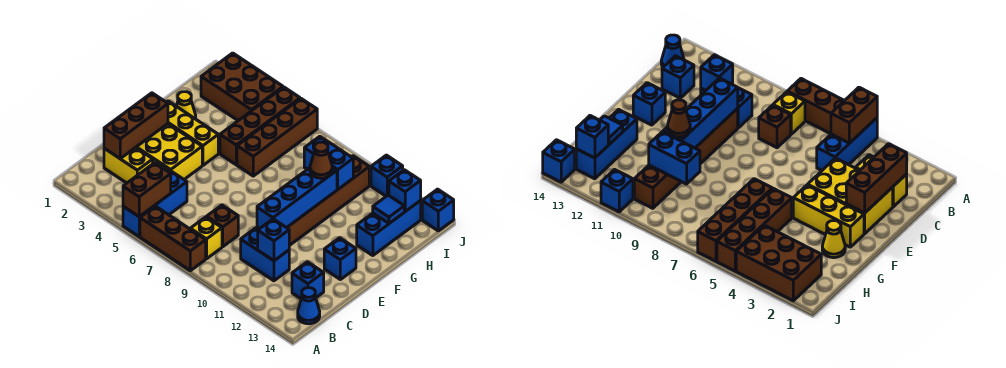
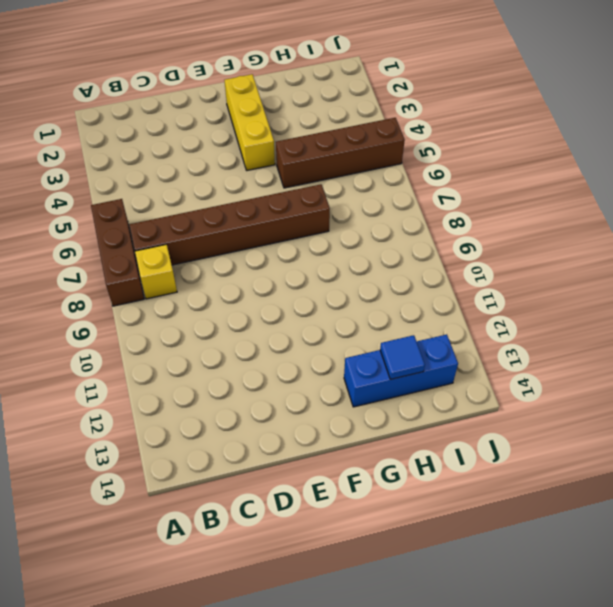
brown 1x6 brick [129,184,330,265] -> brown 1x6 brick moved to [257,156,369,246]
none -> blue 1x3 brick [123,171,187,237]
none -> blue 1x1 cone [298,288,320,324]
none -> yellow 1x2 brick [104,148,153,183]

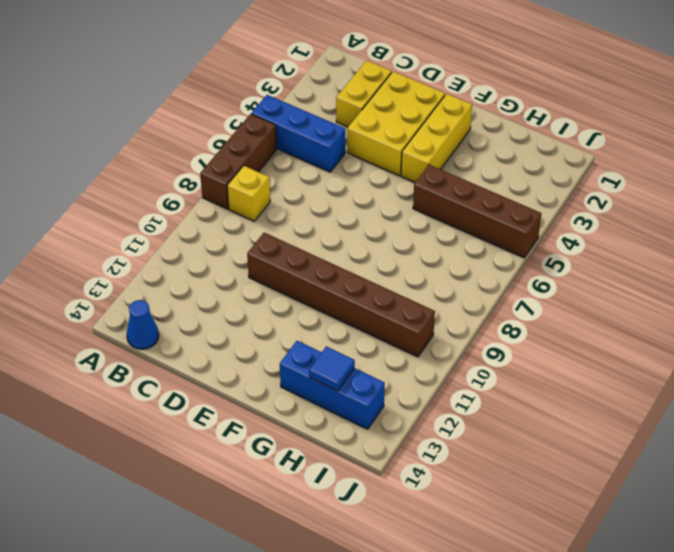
none -> brown 1x1 brick [207,205,238,247]
none -> blue 1x2 brick [241,228,289,281]
none -> blue 1x1 brick [292,262,324,299]

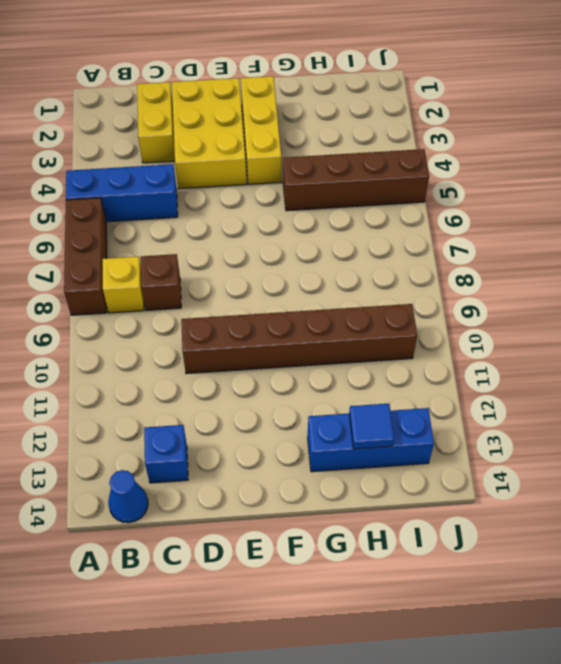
none -> blue 1x2 brick [241,228,289,281]
none -> blue 1x1 brick [324,238,356,280]
none -> yellow 1x1 cone [176,92,196,119]

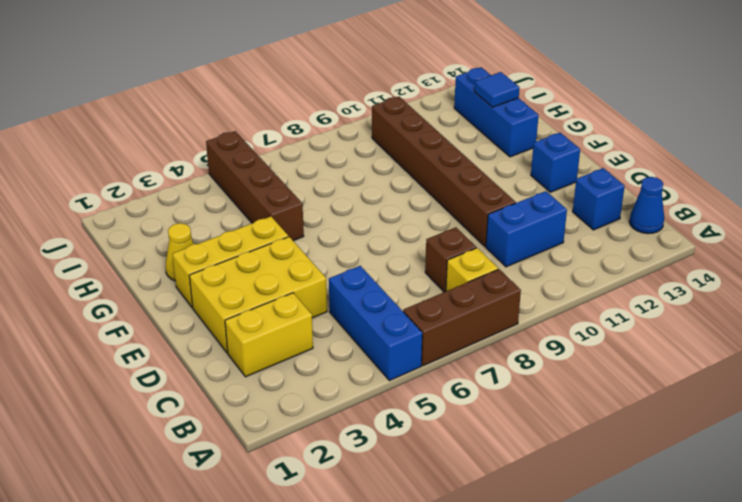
none -> brown 1x4 brick [237,99,317,176]
none -> brown 2x3 brick [201,53,283,121]
none -> blue 1x1 brick [371,155,403,196]

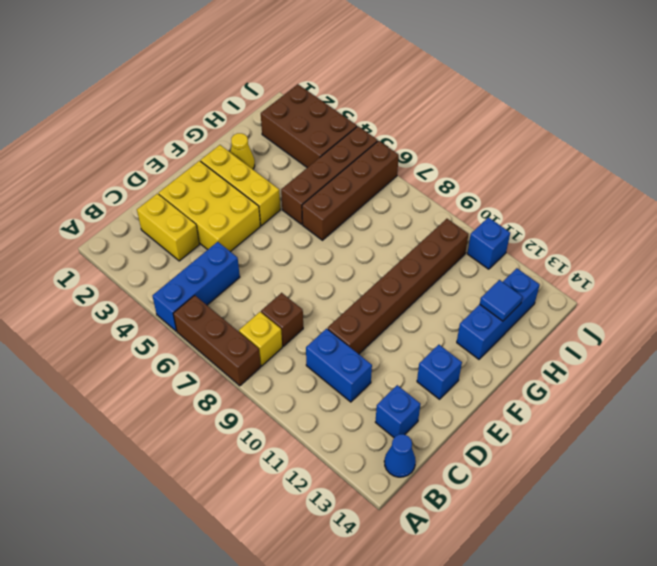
none -> blue 1x1 brick [422,189,454,231]
none -> brown 1x2 brick [123,163,171,217]
none -> brown 1x3 brick [104,93,168,158]

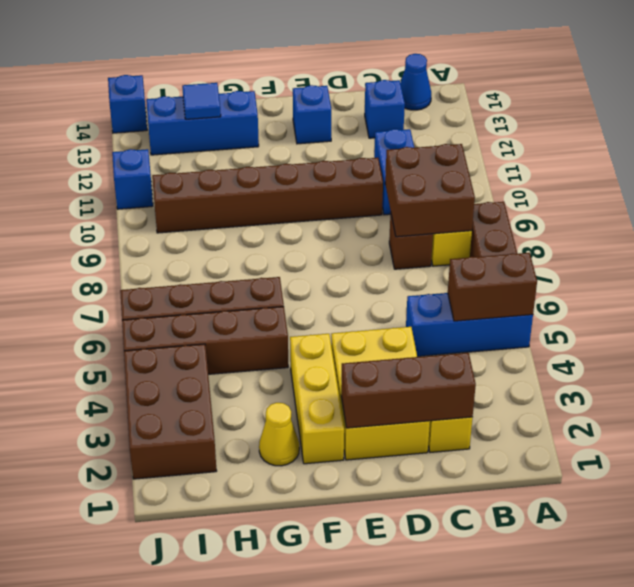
brown 2x2 brick [385,144,475,237] -> none
none -> blue 1x1 brick [258,219,289,261]
none -> blue 1x4 brick [257,167,337,229]
none -> blue 1x2 brick [304,136,353,189]

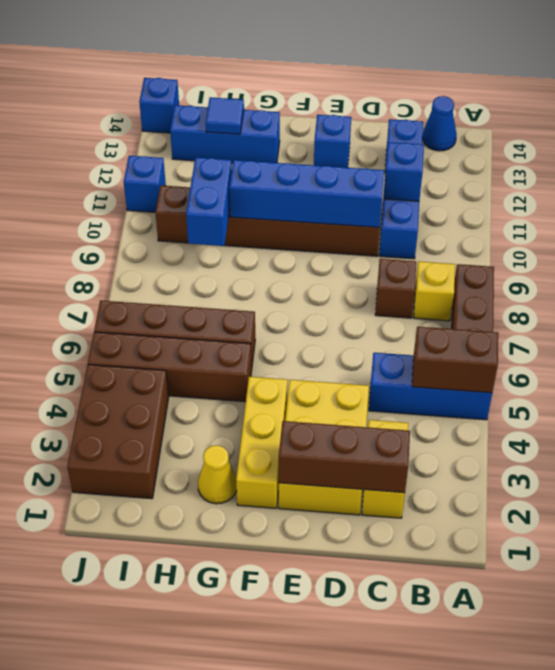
none -> blue 1x1 brick [389,170,421,211]
none -> brown 1x1 cone [310,142,332,178]

